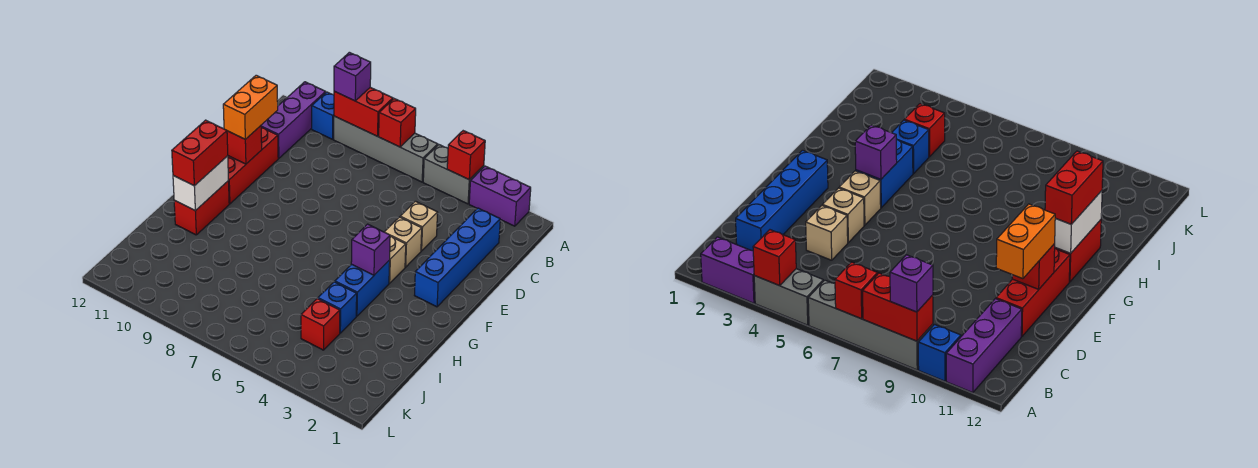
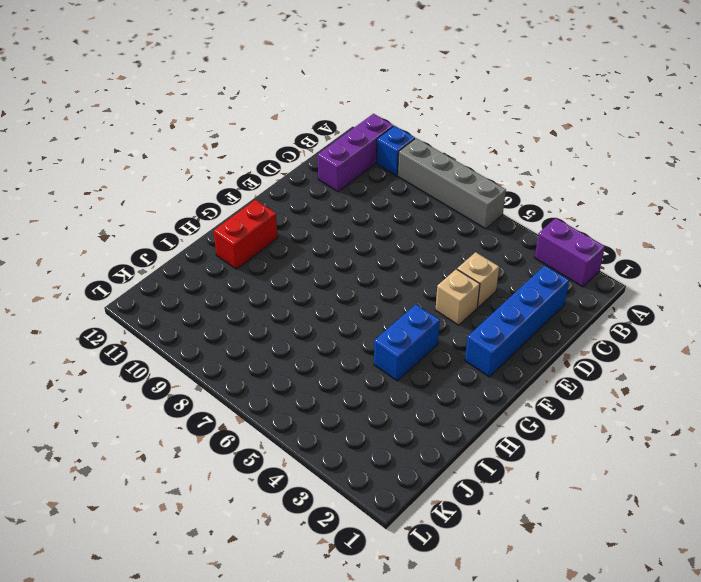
none -> grey 1x2 brick [423,145,484,204]
none -> red 1x3 brick [228,128,278,204]
none -> tan 1x1 brick [389,236,406,283]

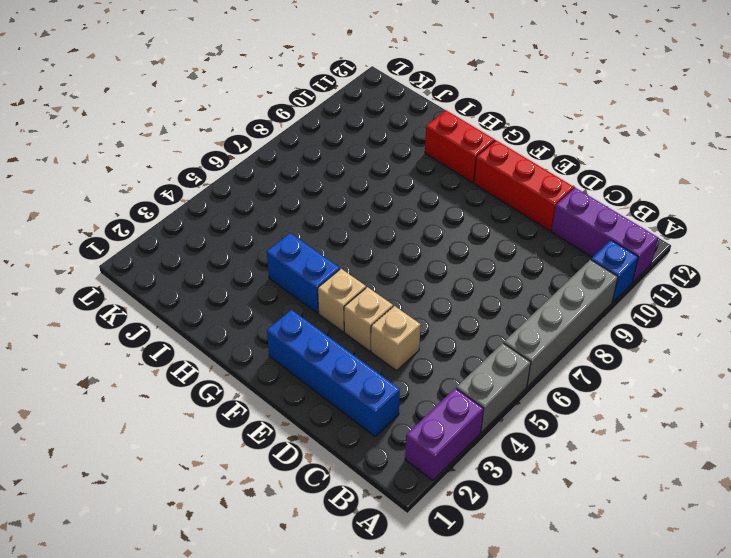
none -> blue 1x1 brick [318,282,357,333]
none -> red 1x1 brick [301,298,340,350]
none -> red 1x1 brick [447,131,485,180]

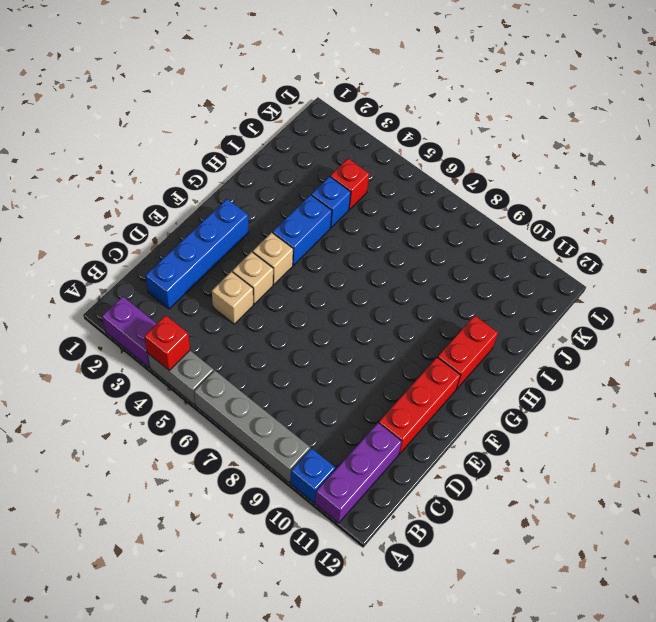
none -> red 1x1 brick [379,99,416,147]
none -> red 1x2 brick [334,87,393,136]
none -> red 1x1 brick [227,126,262,164]

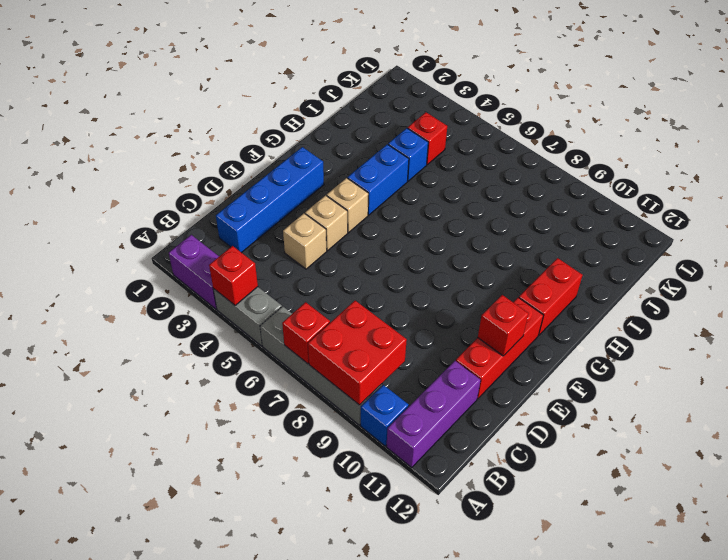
red 2x2 brick [308,301,407,405] -> red 1x2 brick [334,87,393,136]
none -> purple 1x1 brick [351,224,390,275]
none -> white 1x2 brick [173,156,229,211]
none -> purple 1x1 brick [334,52,371,101]

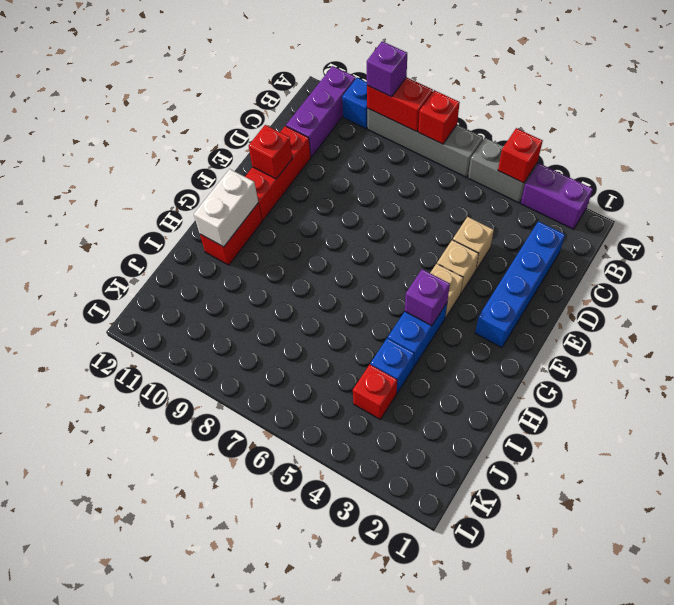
none -> orange 1x2 brick [223,75,278,139]
none -> red 1x2 brick [172,120,228,186]

